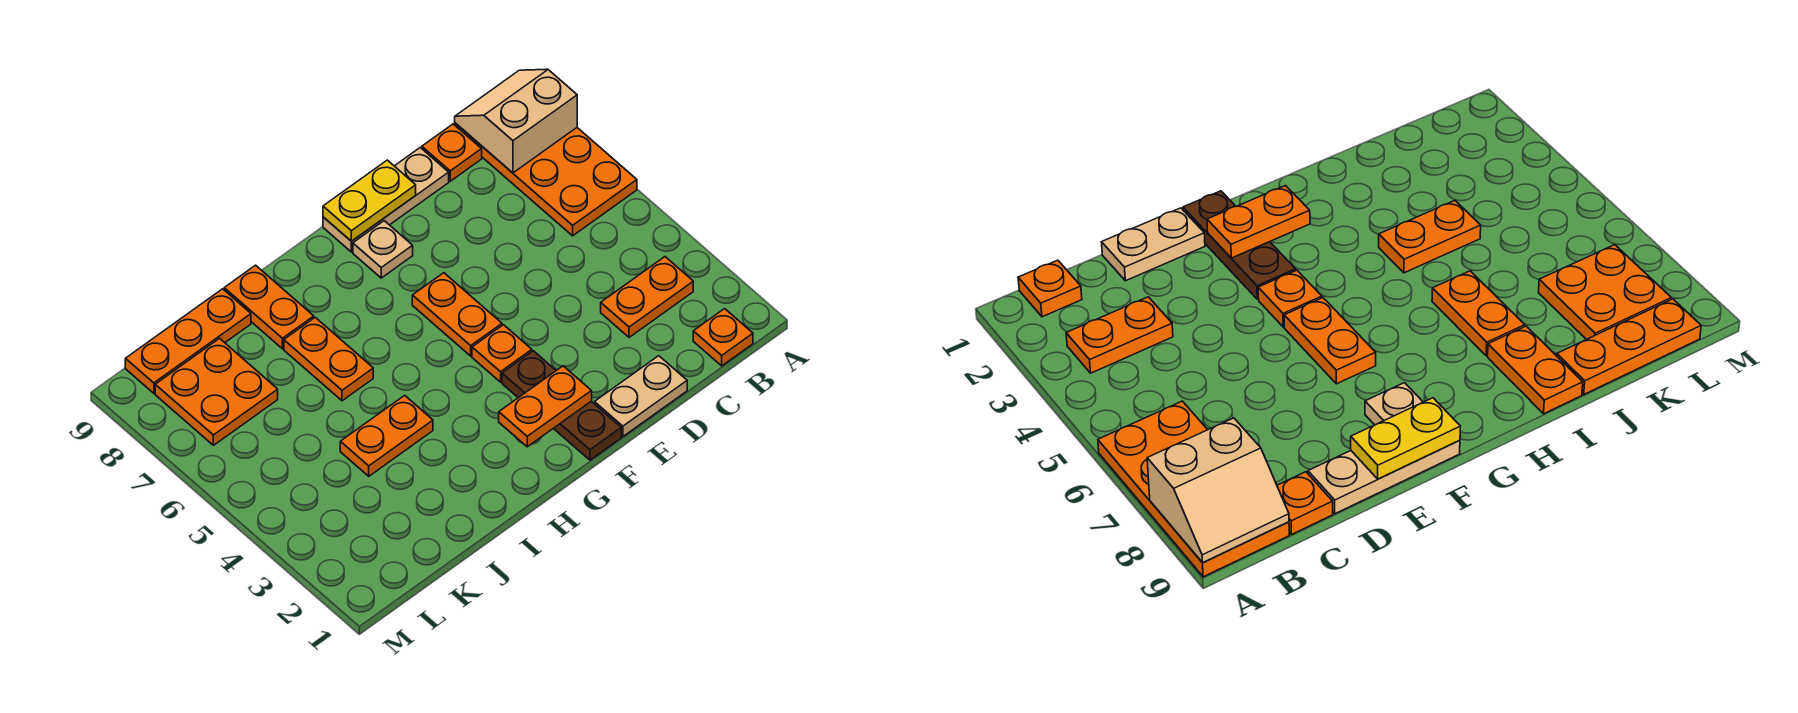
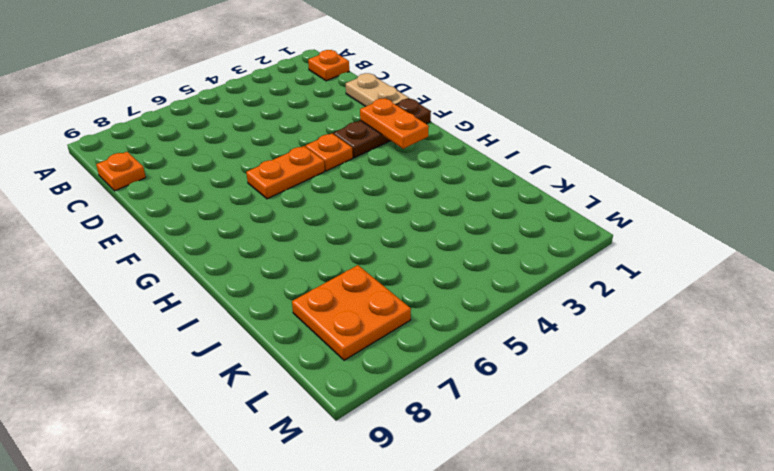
none -> orange 2x4 plate [455,123,637,236]
none -> orange 1x2 plate [601,257,693,337]
none -> tan 1x3 plate [323,148,449,252]

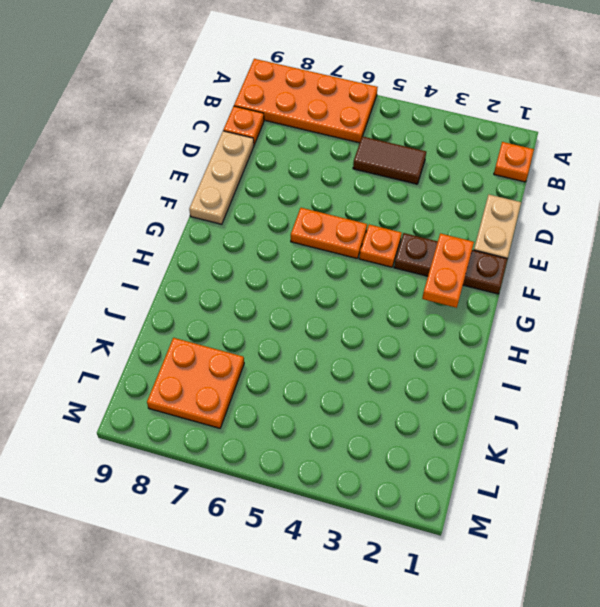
brown 1x2 tile [353,136,426,184] -> none
none -> orange 1x2 plate [601,257,693,337]
none -> tan 1x1 plate [353,221,413,278]
none -> orange 1x2 plate [340,395,433,476]

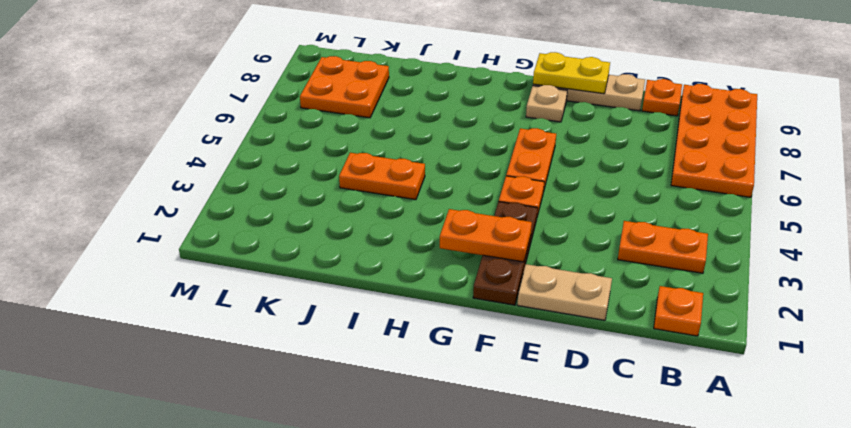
none -> orange 1x2 plate [284,317,373,401]
none -> orange 1x2 plate [224,265,314,349]
none -> orange 1x3 plate [125,289,251,393]

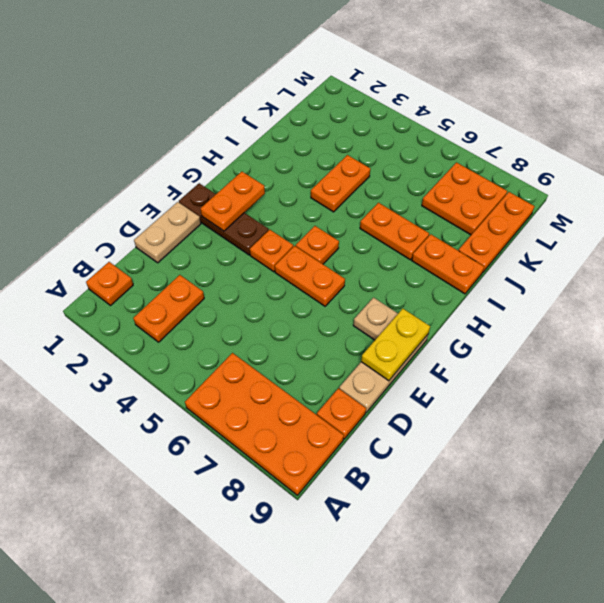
orange 1x1 plate [296,226,339,264] -> none
none -> tan 2x2 slope [455,69,577,173]

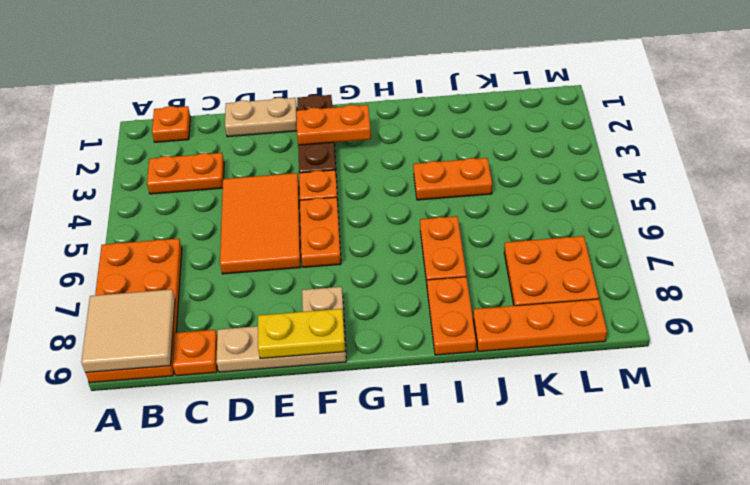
tan 2x2 tile [81,289,175,373] -> tan 2x2 slope [455,69,577,173]
orange 2x3 tile [220,173,301,274] -> none

